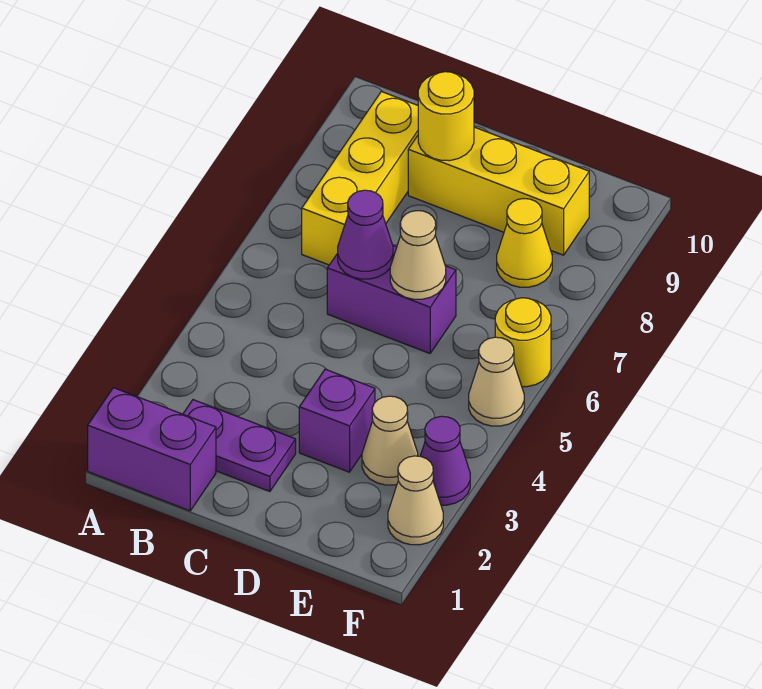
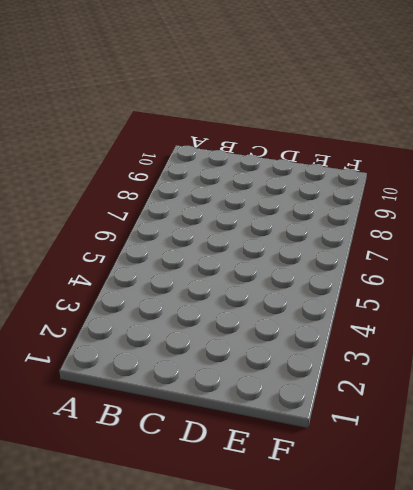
none -> purple 1x2 brick [88,388,216,511]
none -> purple 1x2 plate [183,400,296,492]
none -> yellow 1x3 brick [302,92,418,265]

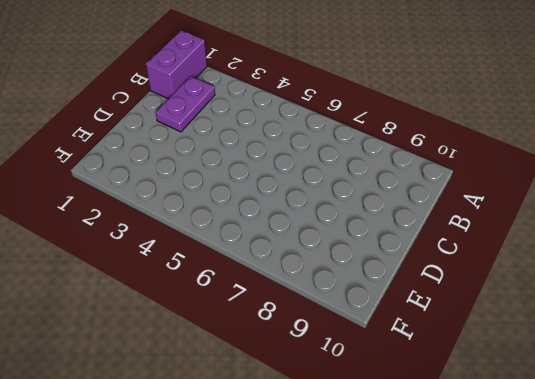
none -> yellow 1x3 brick [302,92,418,265]
none -> purple 1x2 brick [327,246,456,353]
none -> yellow 1x3 brick [408,127,589,255]

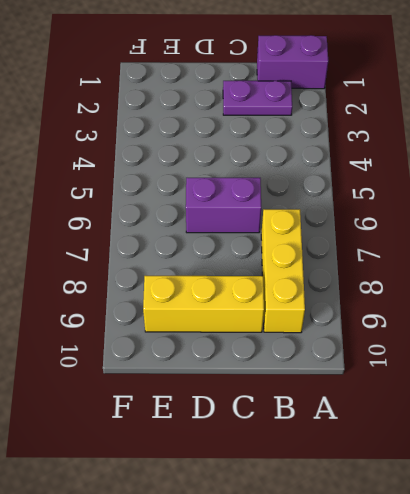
none -> purple 1x1 brick [299,369,375,472]
none -> tan 1x1 cone [362,396,418,485]
none -> yellow 1x1 cone [497,199,552,287]

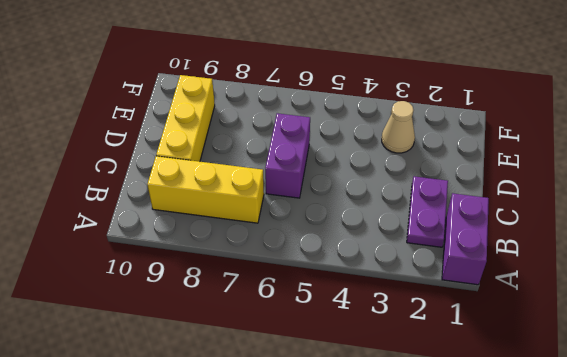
none -> purple 1x1 brick [299,369,375,472]
none -> yellow 1x1 cone [497,199,552,287]
none -> tan 1x1 cone [388,456,443,545]

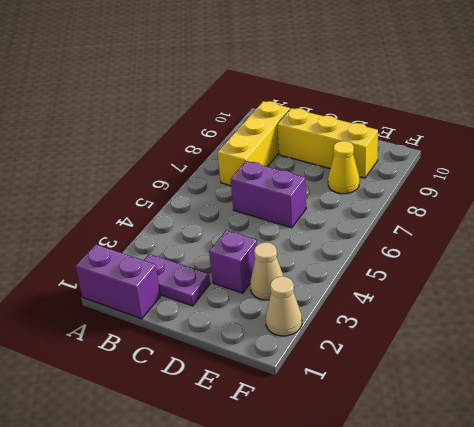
none -> purple 1x1 cone [421,416,470,505]
none -> tan 1x1 cone [469,337,524,426]
none -> yellow 1x1 round brick [495,298,551,387]

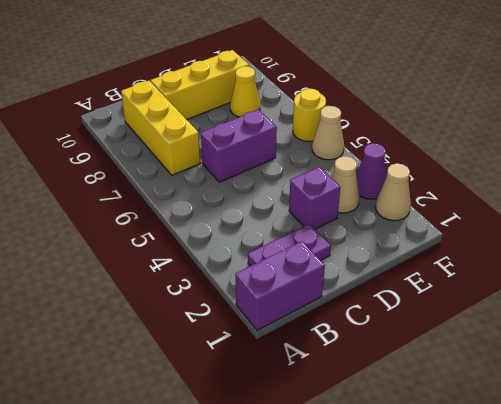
none -> purple 1x1 cone [338,190,393,279]
none -> yellow 1x1 round brick [418,72,474,161]
none -> tan 1x1 cone [390,211,446,299]

